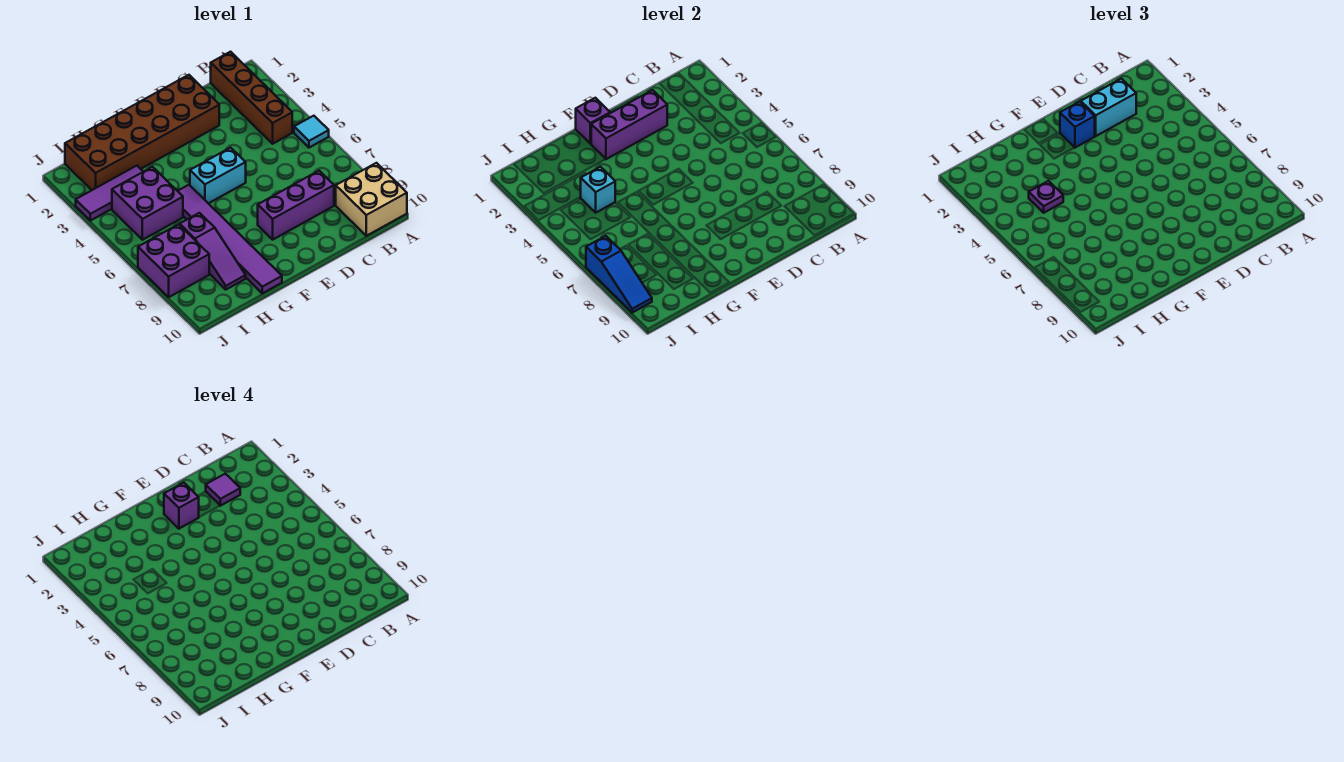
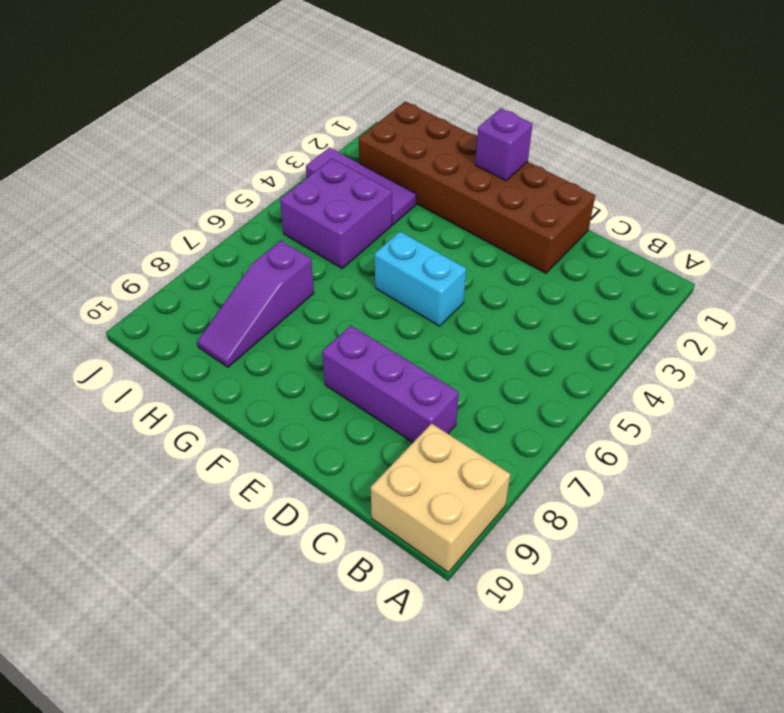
none -> cyan 1x1 tile [294,116,329,148]
none -> brown 1x4 brick [211,52,292,144]
none -> purple 1x6 tile [178,185,282,293]

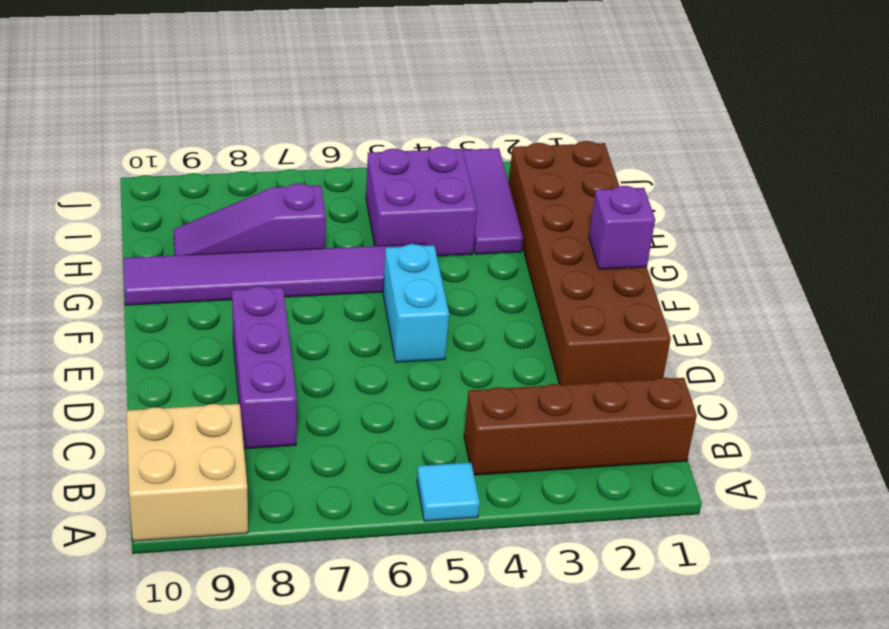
none -> purple 2x2 brick [138,224,209,297]
none -> purple 1x3 brick [591,90,667,159]
none -> cyan 1x1 brick [581,167,615,213]

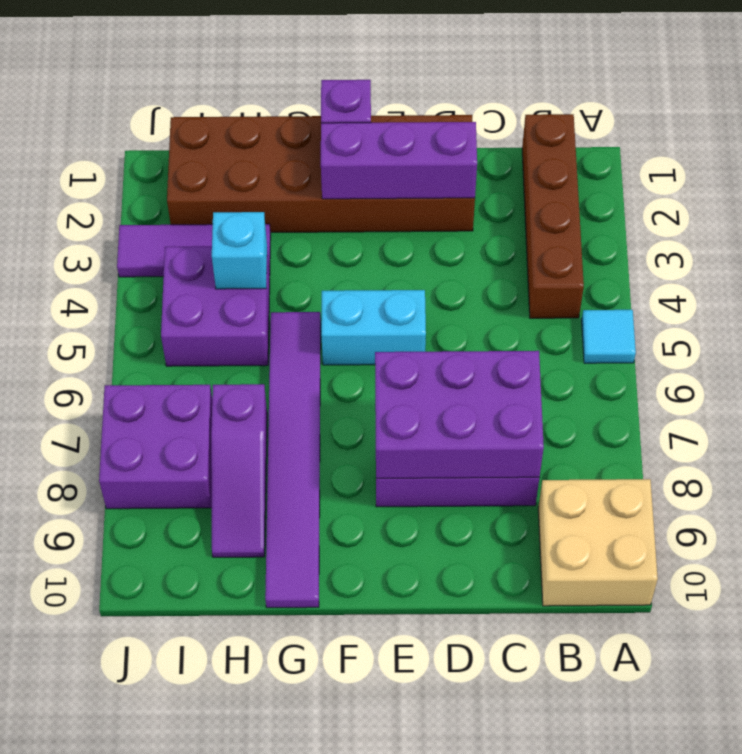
purple 2x3 brick [375,351,544,478] -> none
none -> blue 1x3 slope [586,236,652,313]
none -> cyan 1x2 brick [1081,79,1136,136]
none -> blue 1x1 brick [1060,102,1095,148]

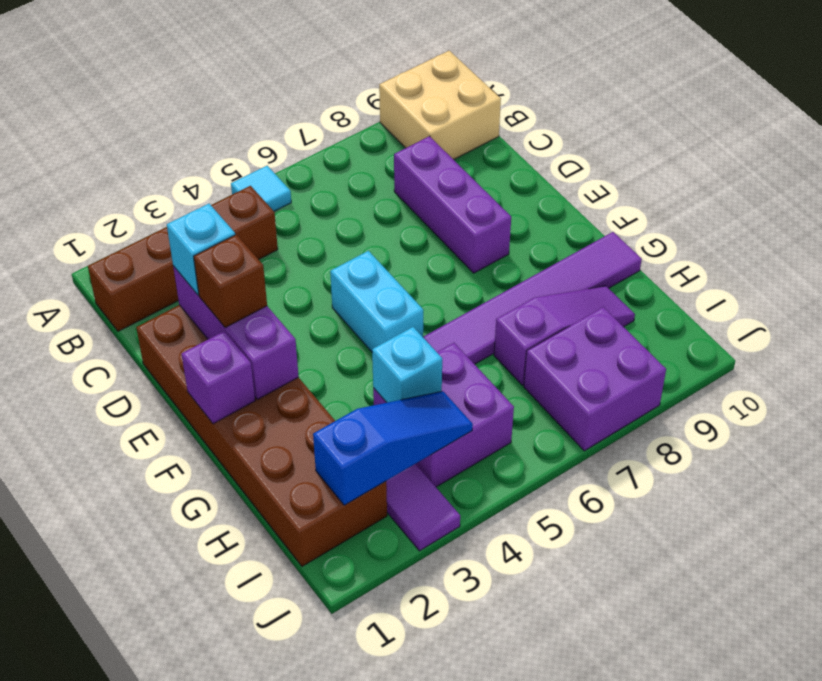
cyan 1x1 brick [167,204,235,295] -> cyan 1x2 brick [1081,79,1136,136]
brown 1x1 brick [194,235,267,328] -> blue 1x1 brick [1060,102,1095,148]
blue 1x3 slope [313,391,473,505] -> blue 1x3 slope moved to [586,236,652,313]
none -> purple 1x1 plate [1029,181,1063,213]
none -> purple 1x1 tile [206,474,240,506]
none -> purple 1x1 brick [164,483,199,529]

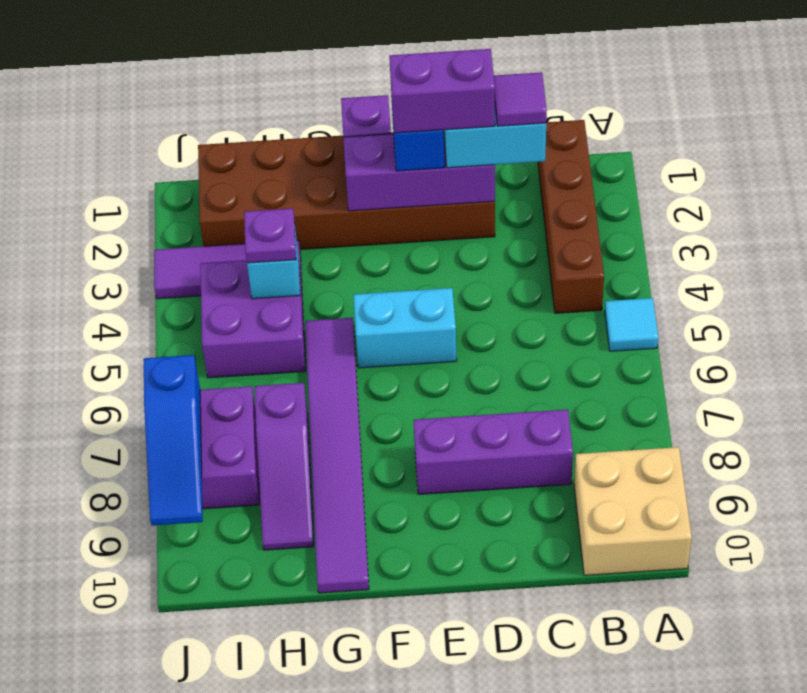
purple 1x2 brick [389,49,495,133] -> purple 1x1 brick [164,483,199,529]

